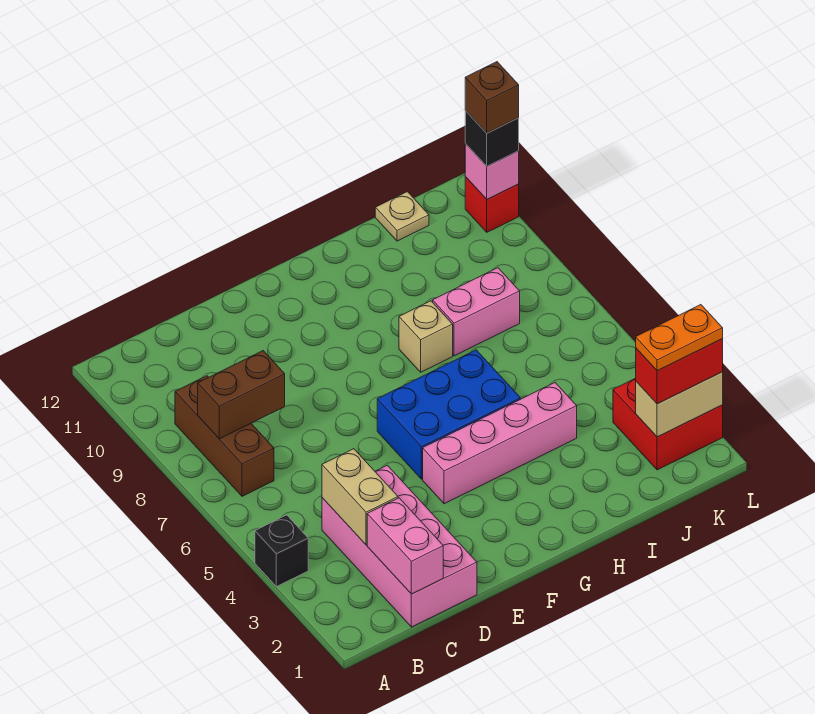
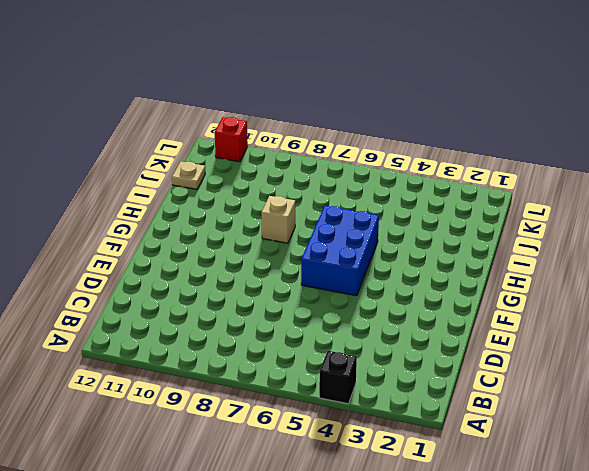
none -> brown 1x3 brick [175,376,274,496]
none -> pink 2x4 brick [322,465,477,627]
none -> pink 1x4 brick [423,383,577,504]

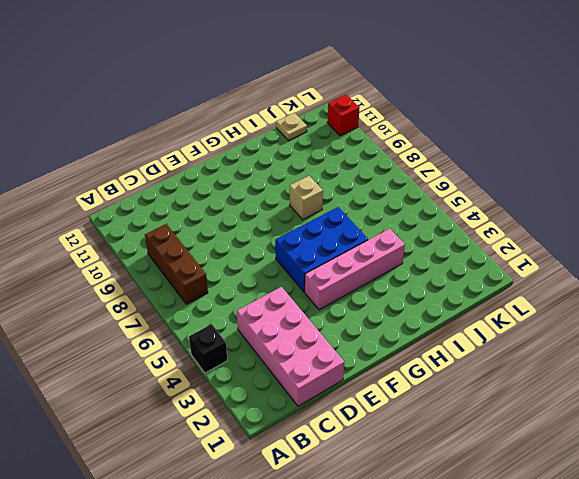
none -> pink 1x2 brick [433,268,520,356]
none -> red 2x2 brick [613,378,723,470]
none -> brown 1x2 brick [198,351,285,439]

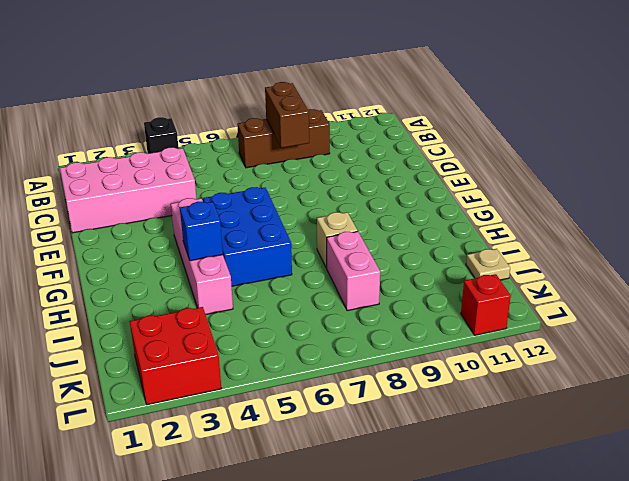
blue 1x1 brick [180,202,223,261] -> none
none -> pink 1x2 brick [367,498,443,594]
none -> tan 1x2 brick [322,449,398,545]
none -> tan 1x2 brick [636,372,723,437]

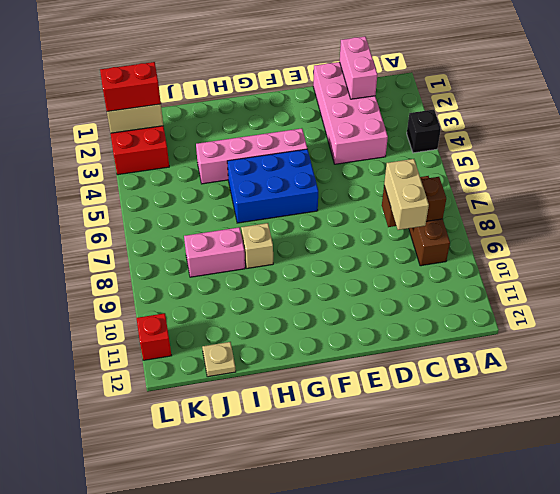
tan 1x2 brick [384,159,429,230] -> tan 1x2 brick moved to [322,449,398,545]
none -> pink 1x1 brick [465,144,519,199]
none -> black 1x1 brick [465,111,519,166]
none -> orange 1x2 plate [636,305,723,371]

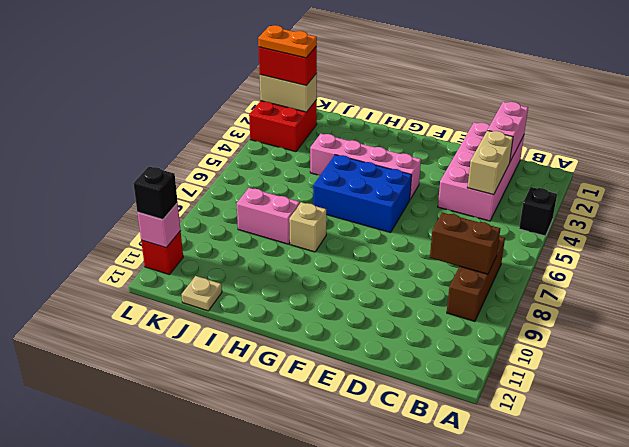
none -> brown 1x1 brick [465,62,519,133]

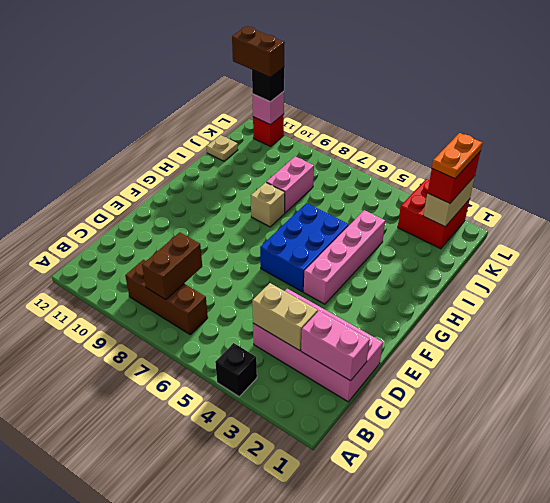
brown 1x2 brick [232,26,285,78] -> brown 1x1 brick [465,62,519,133]

